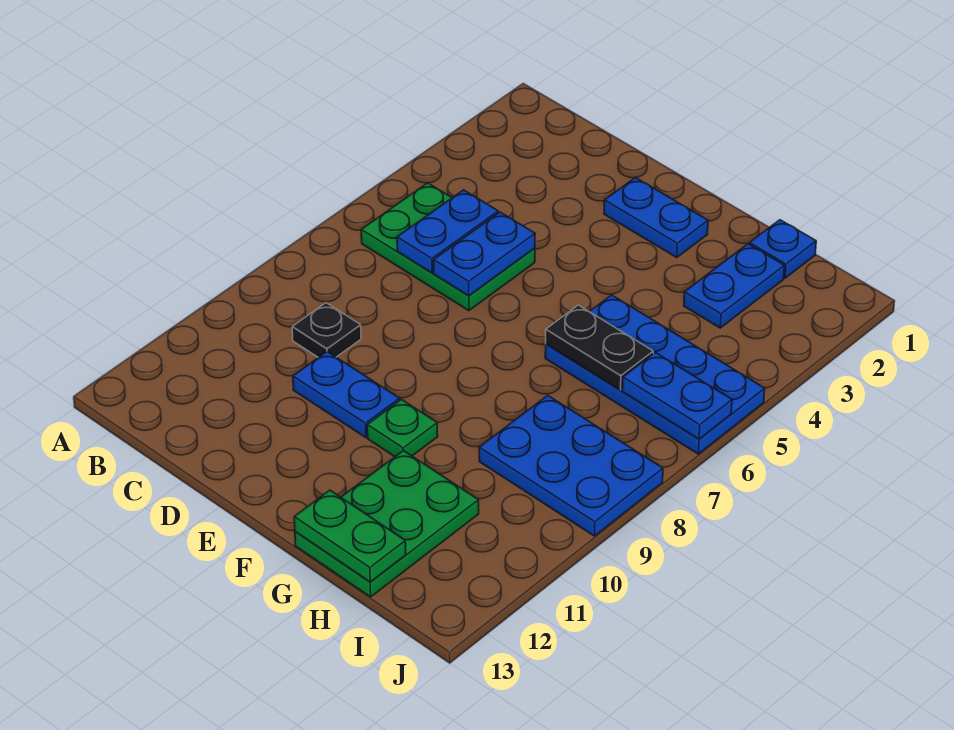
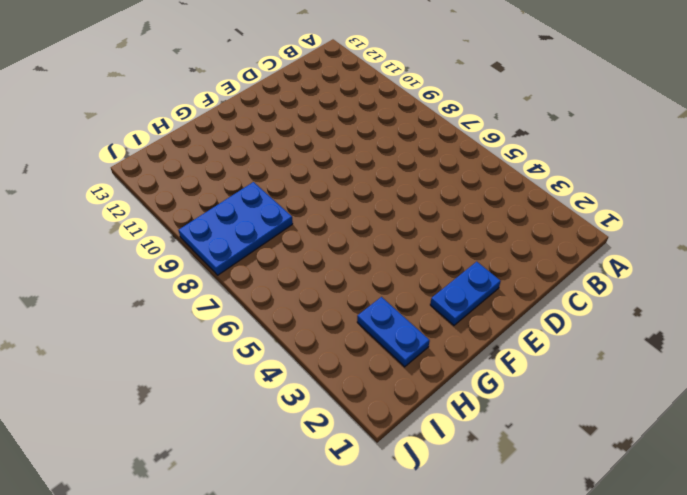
none -> green 2x3 plate [361,183,535,311]
none -> black 1x1 plate [292,303,361,358]
none -> blue 1x2 plate [293,352,400,437]

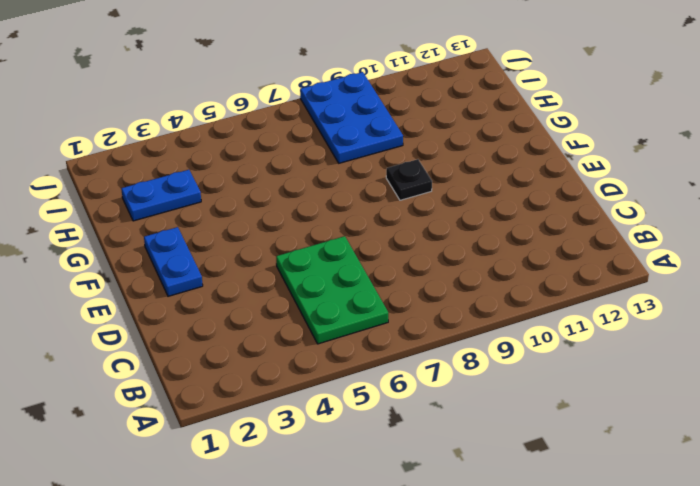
black 1x1 plate [386,159,432,200] -> black 1x1 plate moved to [292,303,361,358]
none -> blue 1x2 plate [293,352,400,437]
none -> green 1x1 plate [367,400,438,457]
none -> blue 2x4 plate [545,295,765,454]

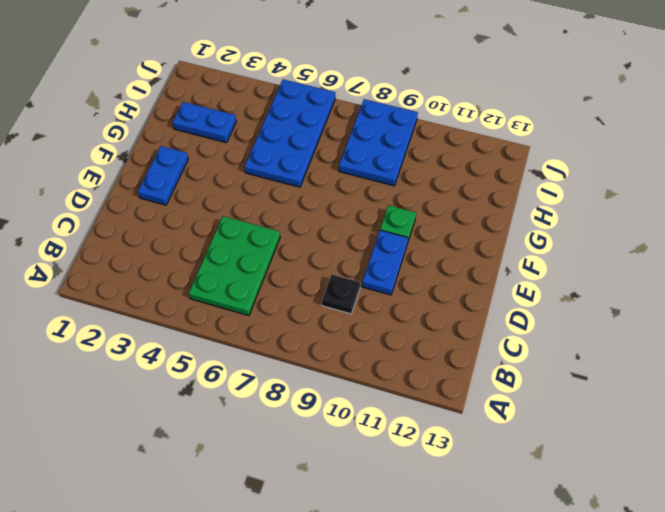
none -> green 2x3 plate [295,451,479,597]
none -> blue 1x1 plate [749,220,816,278]
none -> blue 1x2 plate [397,190,498,273]

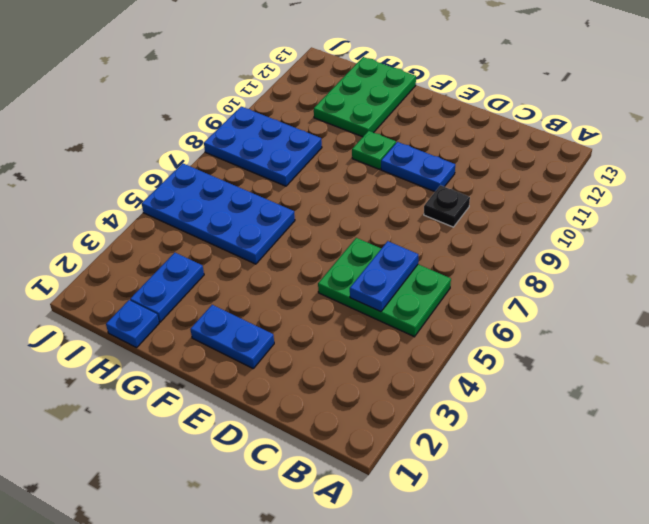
none -> blue 1x2 plate [434,212,535,296]
none -> black 1x2 plate [546,305,653,390]
none -> green 1x2 plate [294,490,406,582]

